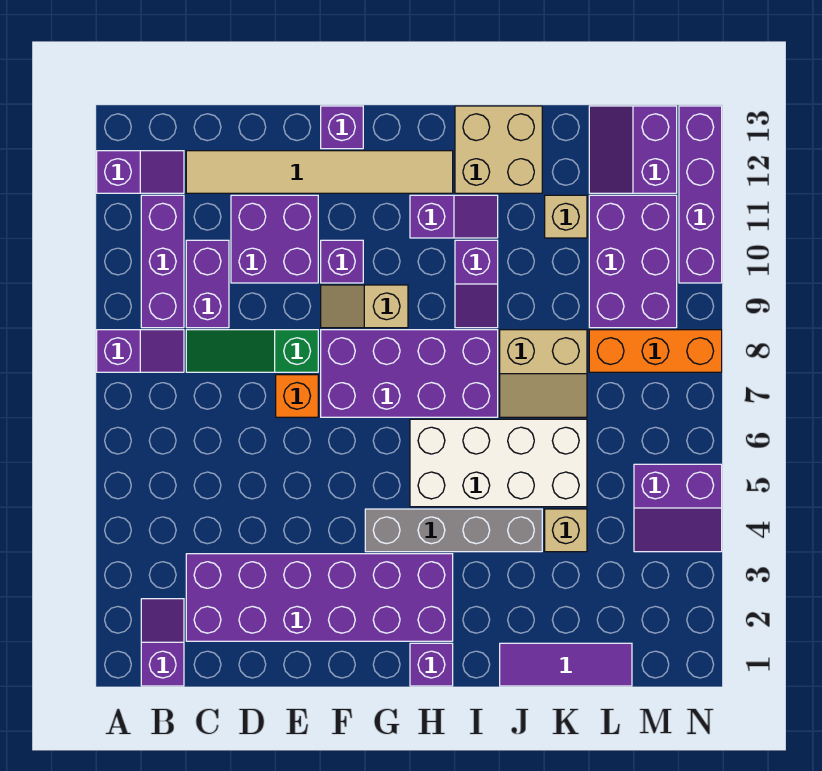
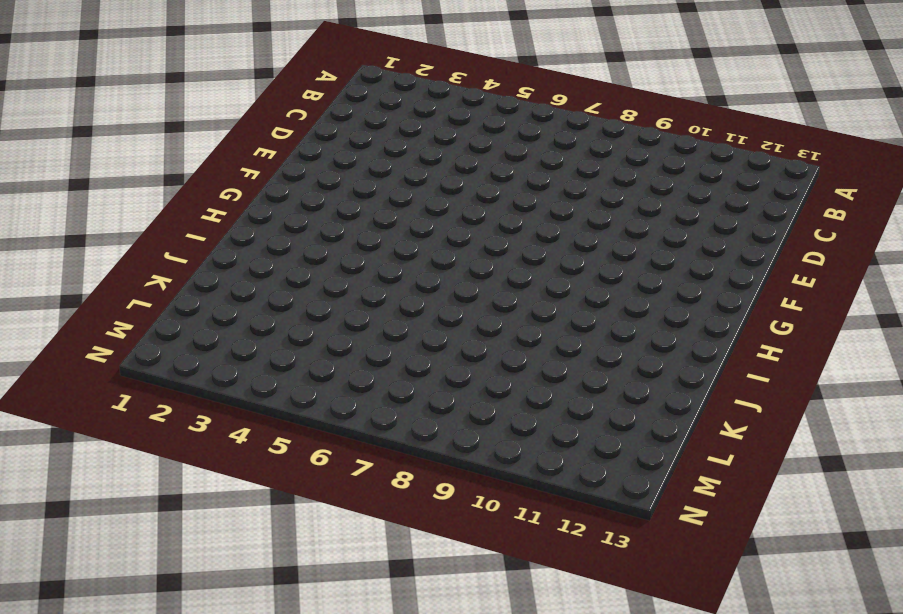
none -> purple 1x2 slope [97,330,184,372]
none -> purple 1x2 slope [97,151,184,193]
none -> purple 1x2 slope [141,599,184,686]

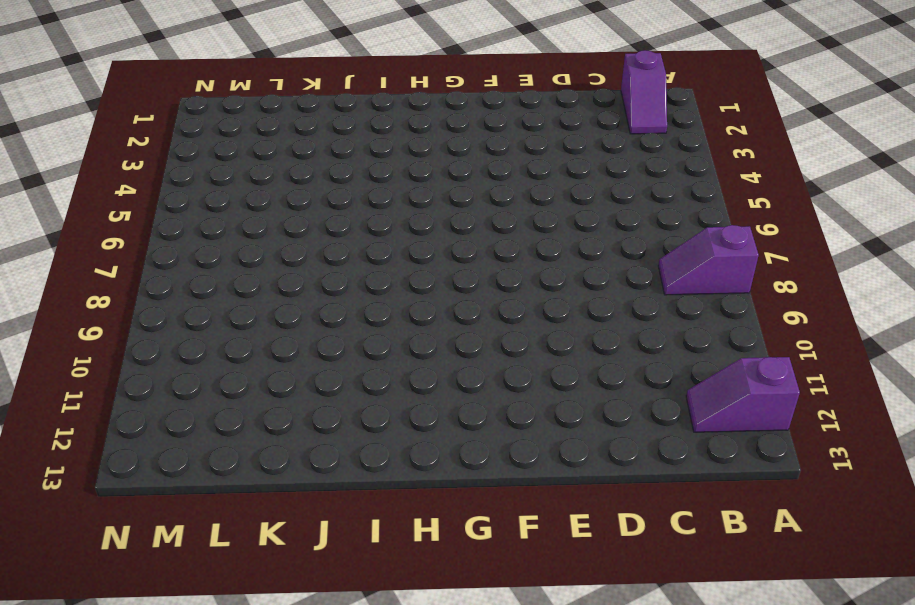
none -> purple 1x3 brick [141,195,184,328]
none -> purple 2x6 brick [186,554,453,641]
none -> green 1x3 slope [186,330,318,372]

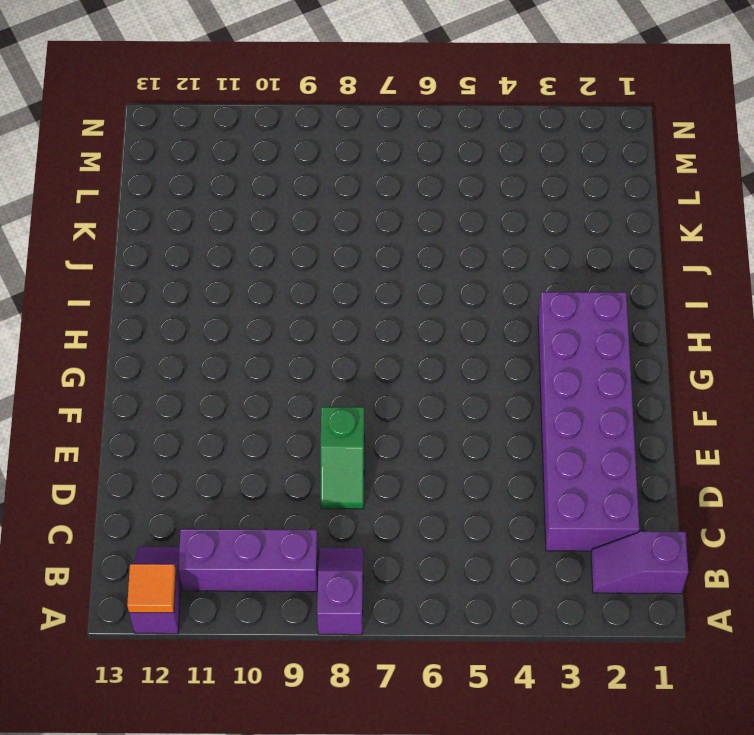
orange 1x1 tile [127,564,176,613] -> none
green 1x2 slope [321,407,364,509] -> green 1x3 slope [186,330,318,372]
none -> purple 1x2 brick [186,240,229,328]
none -> tan 1x6 tile [186,151,453,193]
none -> purple 2x2 brick [231,195,318,283]

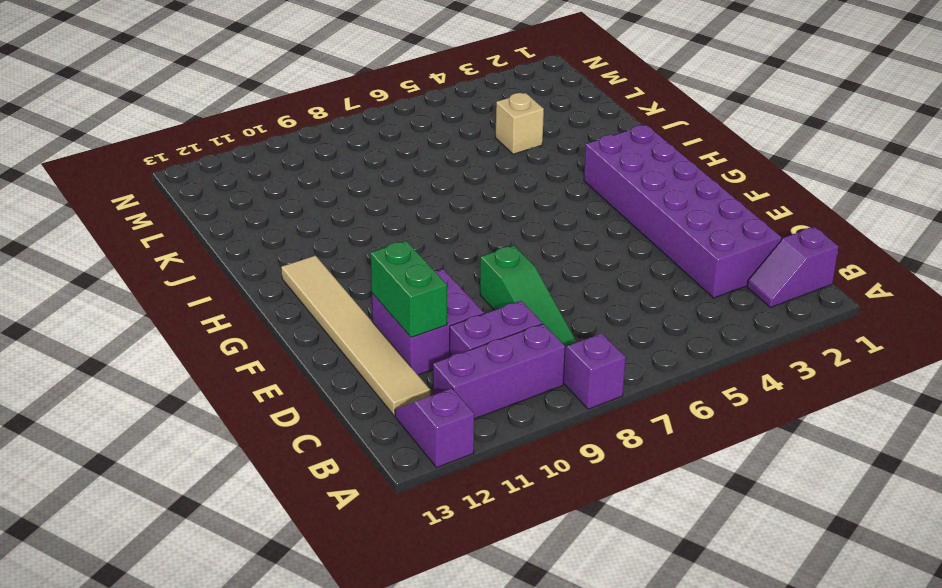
green 1x2 brick [371,241,447,337] -> none
none -> orange 1x1 brick [276,375,318,417]
none -> purple 2x4 brick [321,330,498,417]
none -> tan 1x2 slope [321,285,408,328]

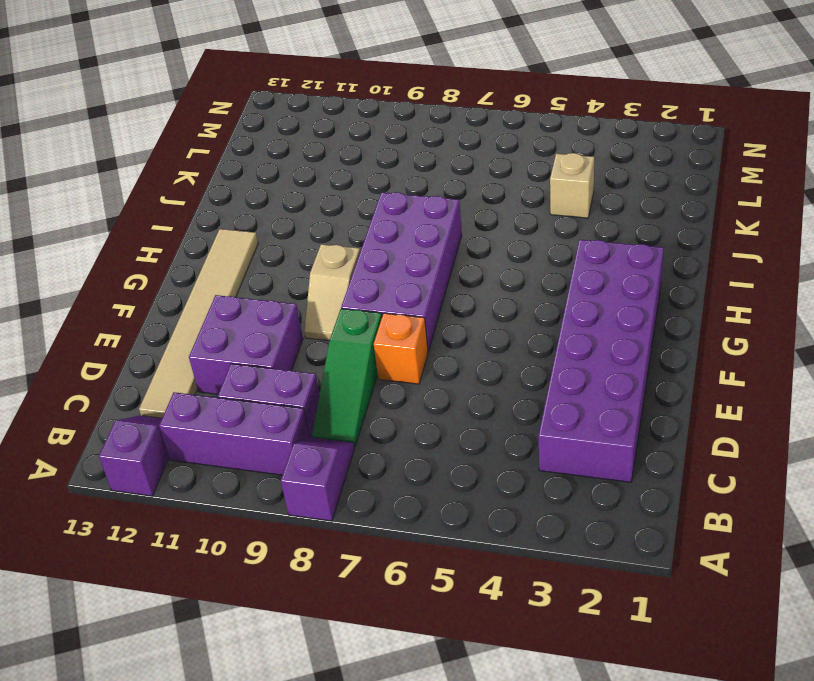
none -> purple 1x2 slope [141,599,184,686]
none -> purple 1x1 brick [321,240,363,283]
none -> purple 1x1 brick [321,106,363,149]

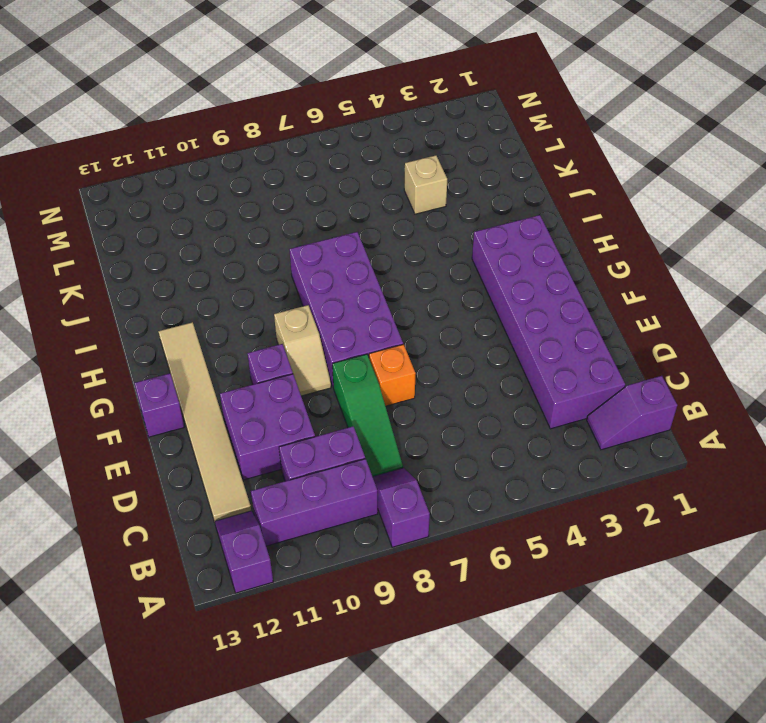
none -> grey 1x4 brick [365,509,542,552]
none -> purple 1x1 brick [410,643,453,686]
none -> white 2x4 brick [410,419,587,507]

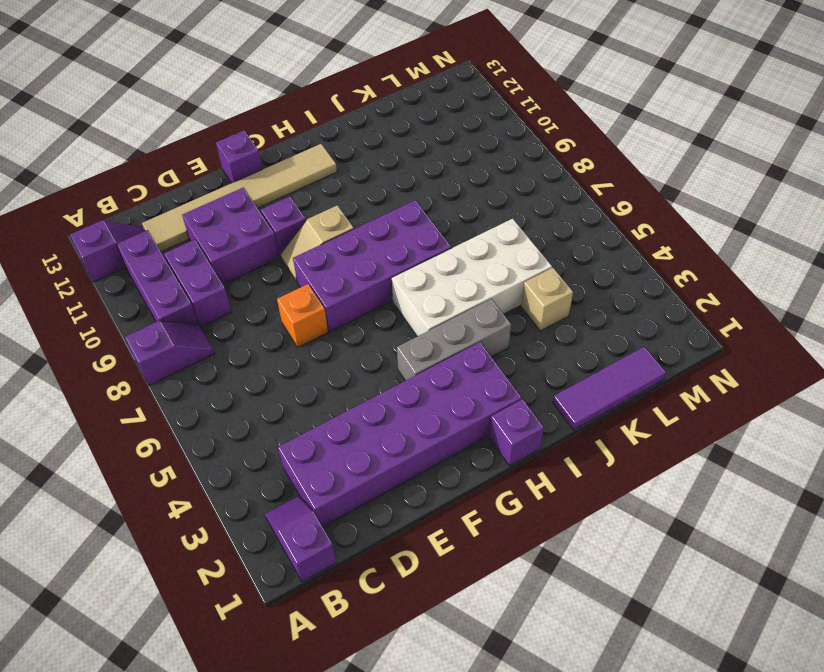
grey 1x3 brick [397,299,511,381] -> grey 1x4 brick [365,509,542,552]
none -> green 1x3 slope [186,330,318,372]
none -> purple 1x2 slope [410,195,498,238]
none -> purple 1x2 slope [455,240,498,328]

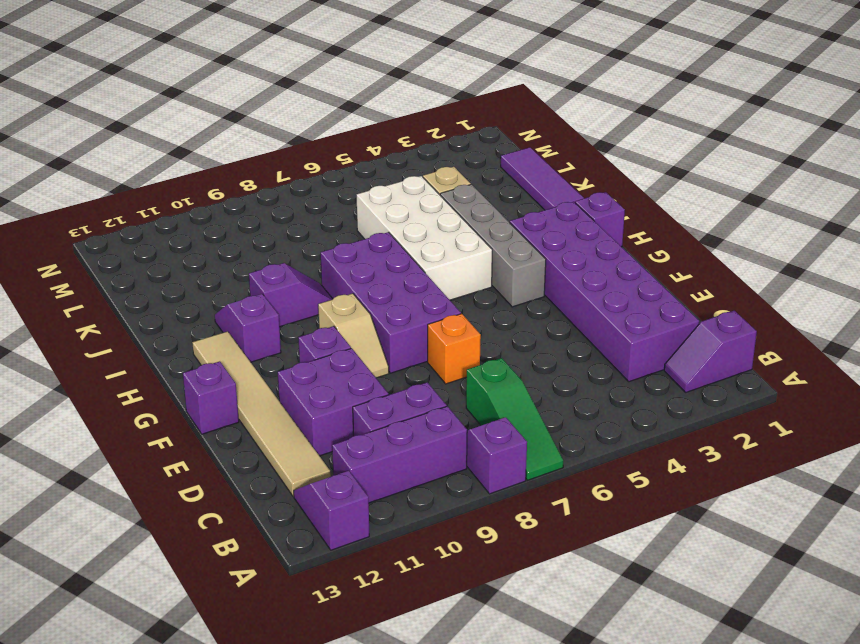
green 1x3 slope [466,358,563,480] -> green 1x3 slope moved to [186,330,318,372]
none -> tan 2x2 brick [455,106,542,193]
none -> tan 2x2 slope [500,330,587,417]
none -> tan 1x1 brick [545,195,587,238]

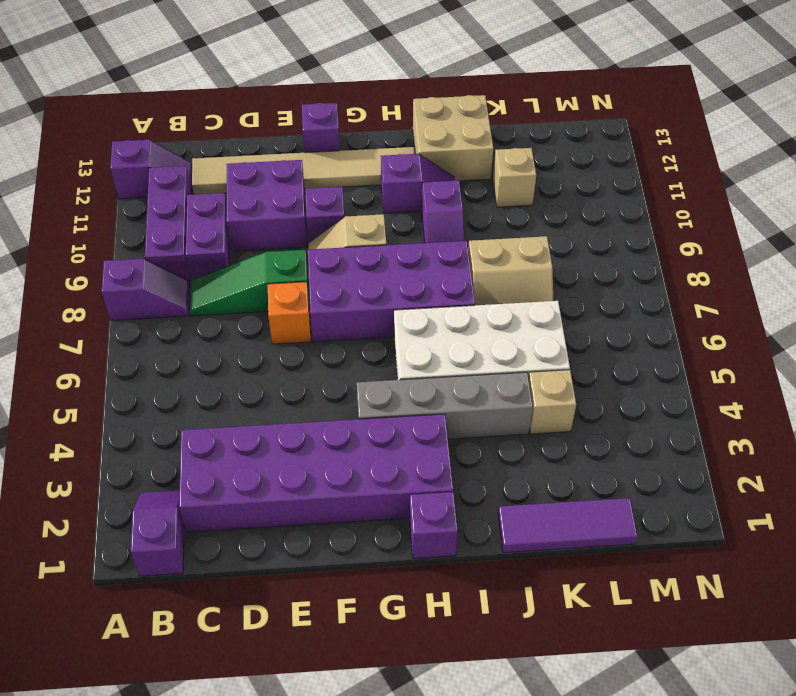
none -> orange 1x3 brick [589,330,722,372]
none -> purple 2x3 brick [589,195,677,328]
none -> purple 2x2 slope [589,106,677,193]

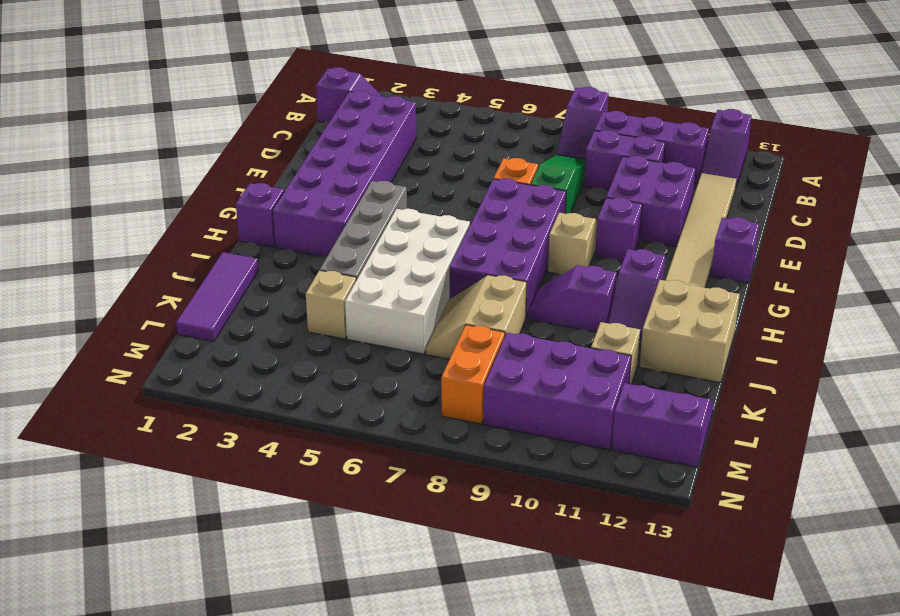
orange 1x2 brick [441,325,505,424] -> orange 1x3 brick [589,330,722,372]
none -> purple 2x2 slope [634,464,722,552]
none -> purple 1x4 brick [679,106,722,283]

